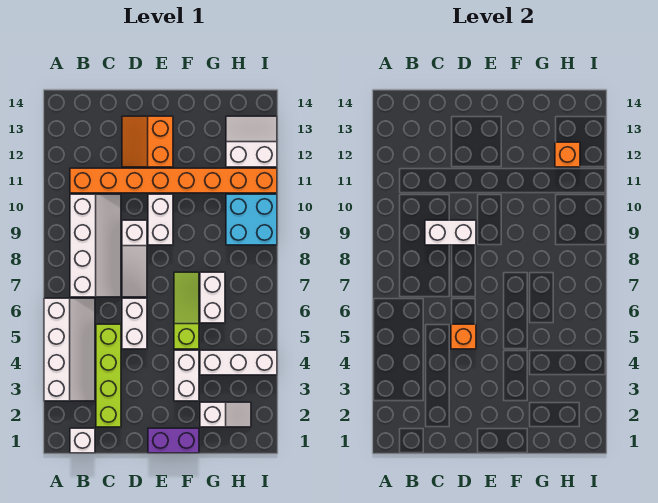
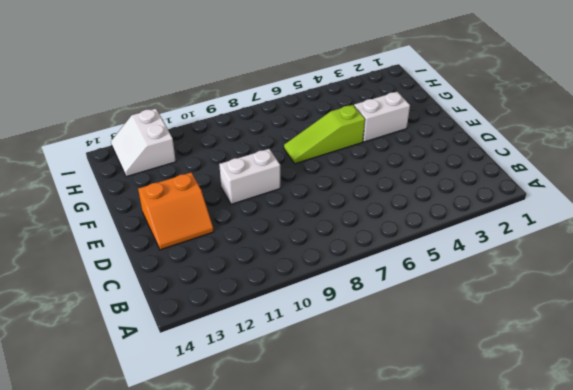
none -> white 2x4 slope [44,298,95,401]
none -> white 1x1 brick [70,428,95,453]
none -> white 2x4 slope [70,194,121,297]

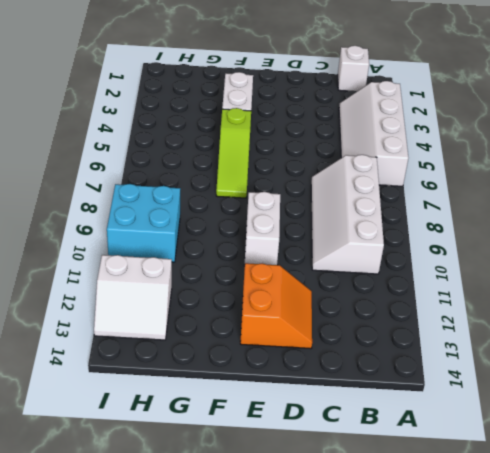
none -> orange 1x8 brick [70,168,277,193]
none -> lime 1x4 brick [96,324,121,427]
none -> white 1x2 brick [122,298,147,349]

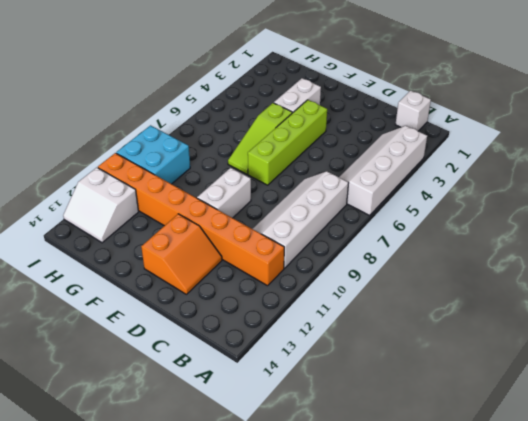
lime 1x4 brick [248,100,327,185] -> lime 1x4 brick moved to [96,324,121,427]
none -> white 1x2 brick [122,298,147,349]
none -> white 1x3 slope [122,220,147,297]
none -> purple 1x2 brick [148,428,199,453]

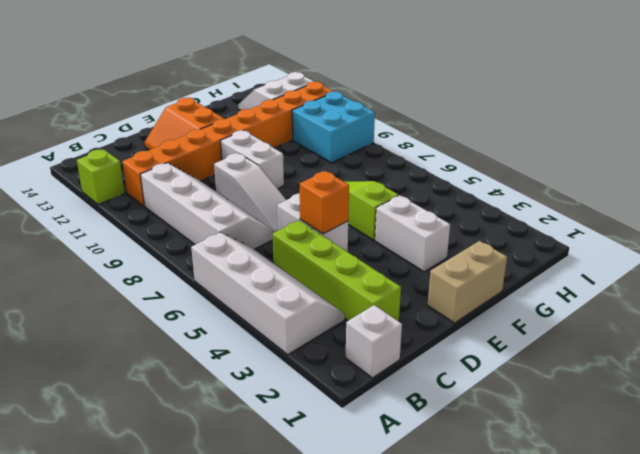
lime 1x1 brick [77,149,125,205] -> none
tan 1x2 brick [428,241,507,323] -> purple 1x2 brick [148,428,199,453]
none -> white 1x2 slope [200,402,251,427]
none -> white 1x3 brick [200,350,277,375]
none -> white 1x2 brick [200,272,225,323]

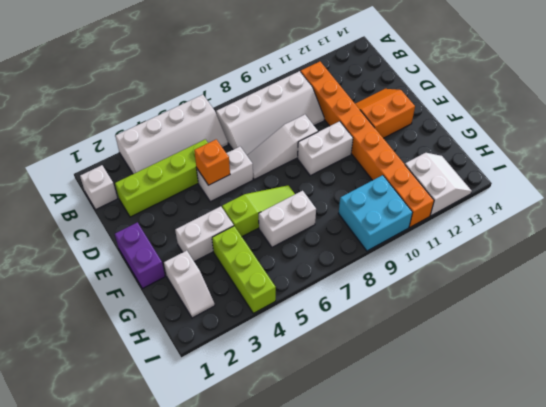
lime 1x3 brick [212,226,276,313] -> white 1x3 brick [200,350,277,375]
none -> white 1x2 brick [425,220,476,245]
none -> orange 1x1 brick [555,142,580,167]

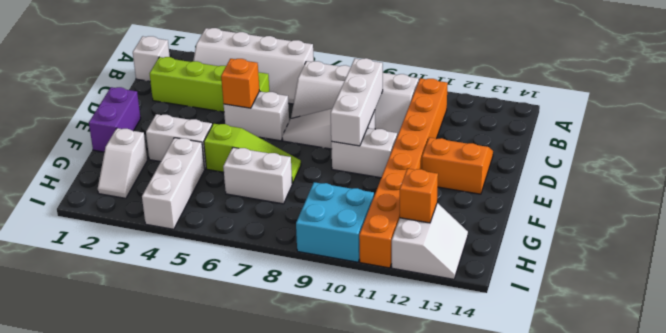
white 1x3 brick [331,58,383,146] -> white 1x2 brick [425,220,476,245]

